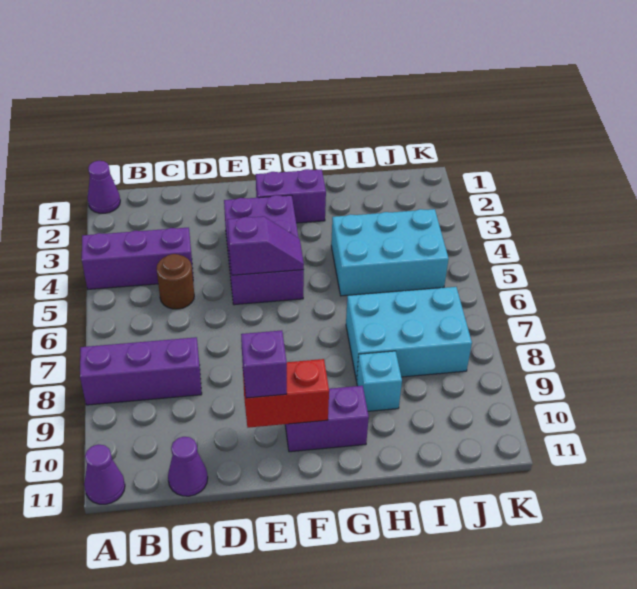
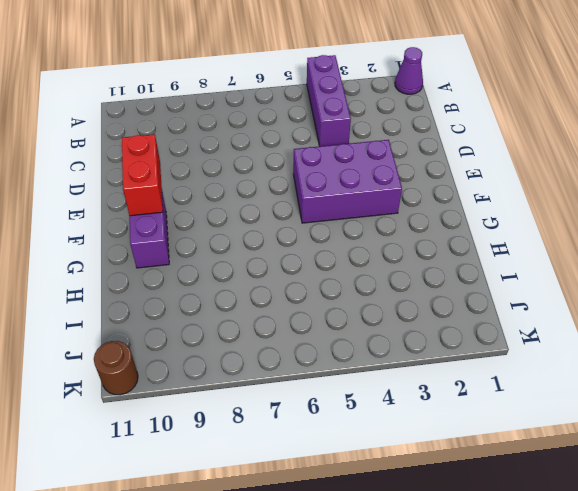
brown 1x1 round brick [94,341,138,395] -> brown 1x1 round brick moved to [156,254,194,309]
none -> purple 1x3 brick [80,337,202,405]
none -> purple 1x1 cone [84,445,125,504]
none -> purple 1x1 cone [168,437,208,496]

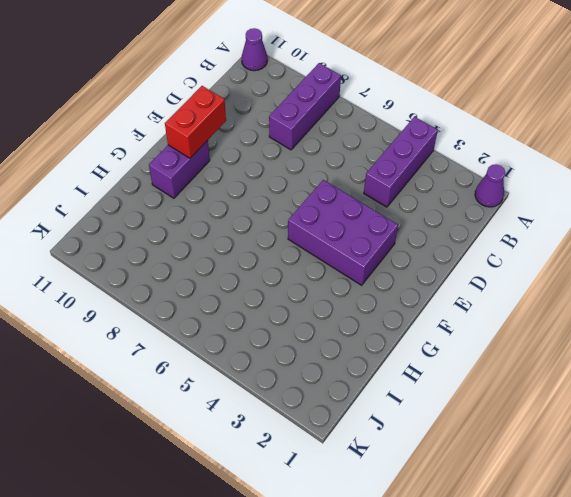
none -> brown 1x1 round brick [156,254,194,309]
none -> purple 1x1 cone [168,437,208,496]
none -> purple 1x2 brick [256,169,326,223]

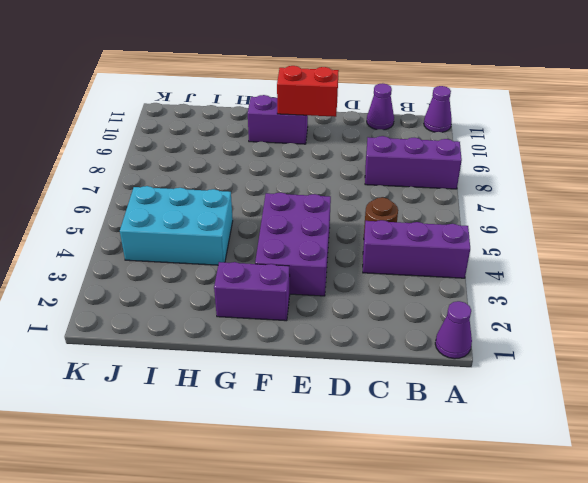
none -> cyan 2x3 brick [346,287,472,381]
none -> cyan 1x1 brick [357,351,402,411]
none -> purple 1x2 slope [227,216,304,275]

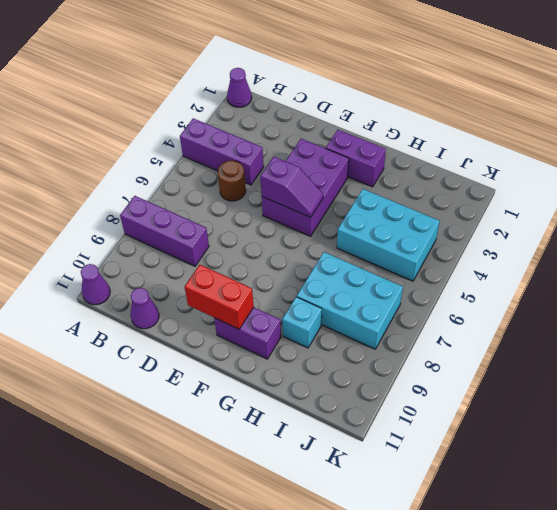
none -> purple 1x1 brick [241,330,287,398]

